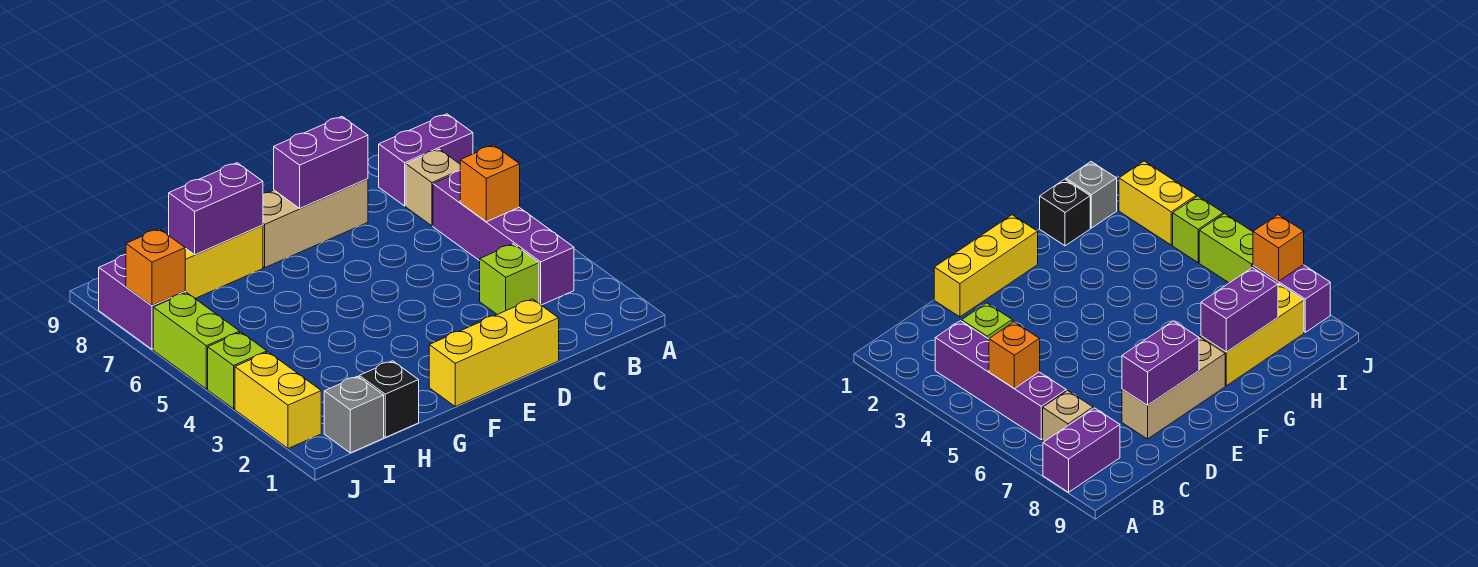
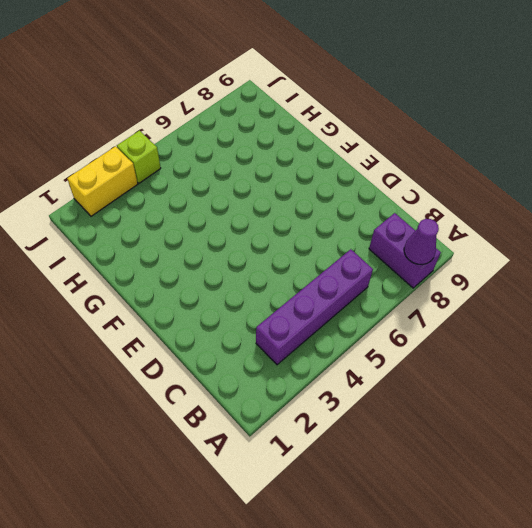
purple 1x1 cone [404,219,439,265] -> none
none -> tan 1x1 brick [406,149,460,226]
none -> lime 1x1 brick [480,244,539,314]
none -> yellow 1x3 brick [429,299,559,407]

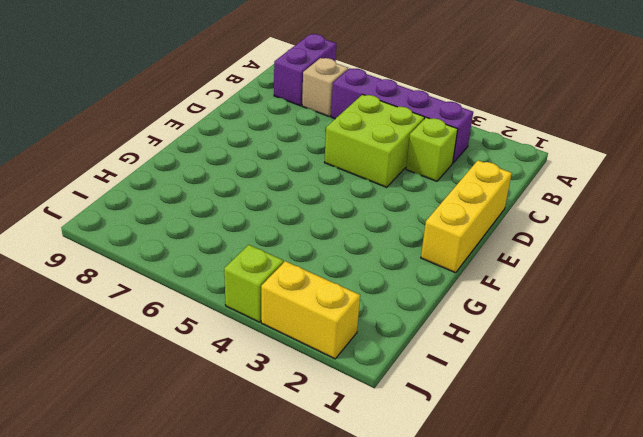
lime 2x2 brick [325,94,425,187] -> none
none -> tan 1x3 brick [263,179,368,268]
none -> yellow 1x3 brick [185,225,263,298]
none -> black 1x1 brick [359,361,419,437]

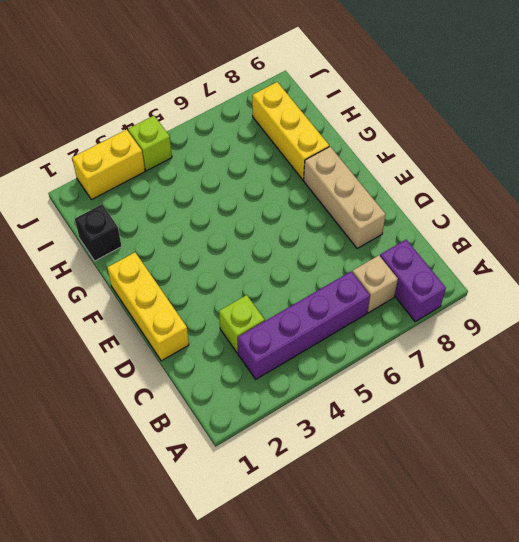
none -> grey 1x1 brick [324,376,384,453]
none -> lime 1x2 brick [153,293,240,389]
none -> purple 1x2 brick [99,255,185,349]

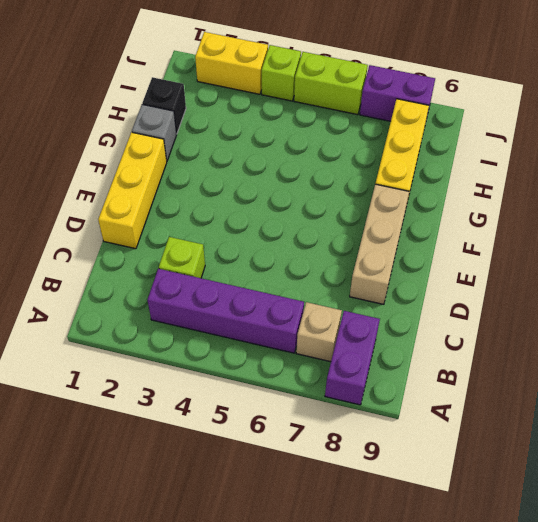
grey 1x1 brick [132,105,176,161] -> grey 1x1 brick moved to [324,376,384,453]
none -> orange 1x1 brick [460,145,520,222]
none -> purple 1x2 brick [274,117,368,208]
none -> purple 1x2 brick [169,163,263,255]

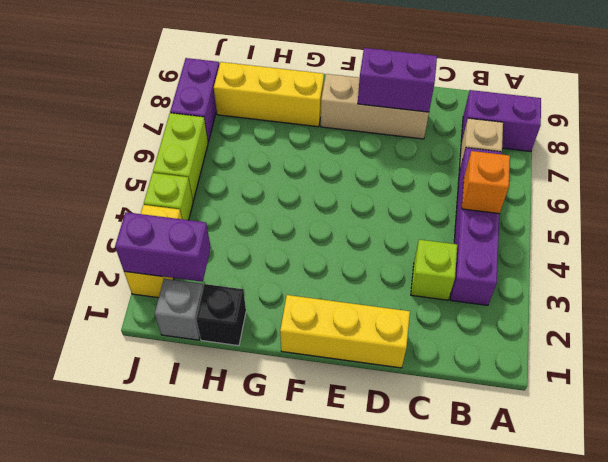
purple 1x2 brick [115,212,211,282] -> purple 1x2 brick moved to [169,163,263,255]
none -> orange 1x1 brick [126,229,185,305]

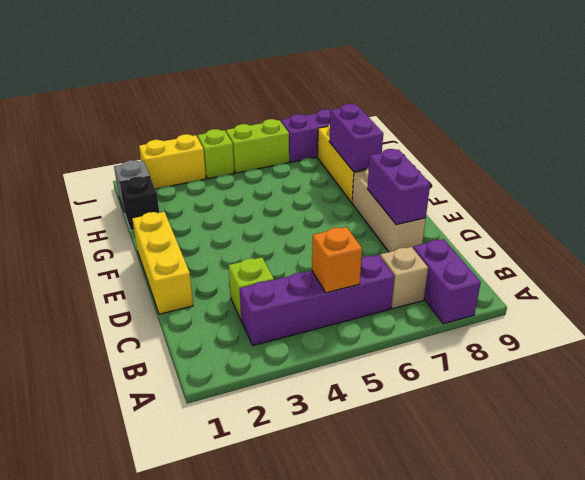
none -> orange 1x1 brick [126,229,185,305]

